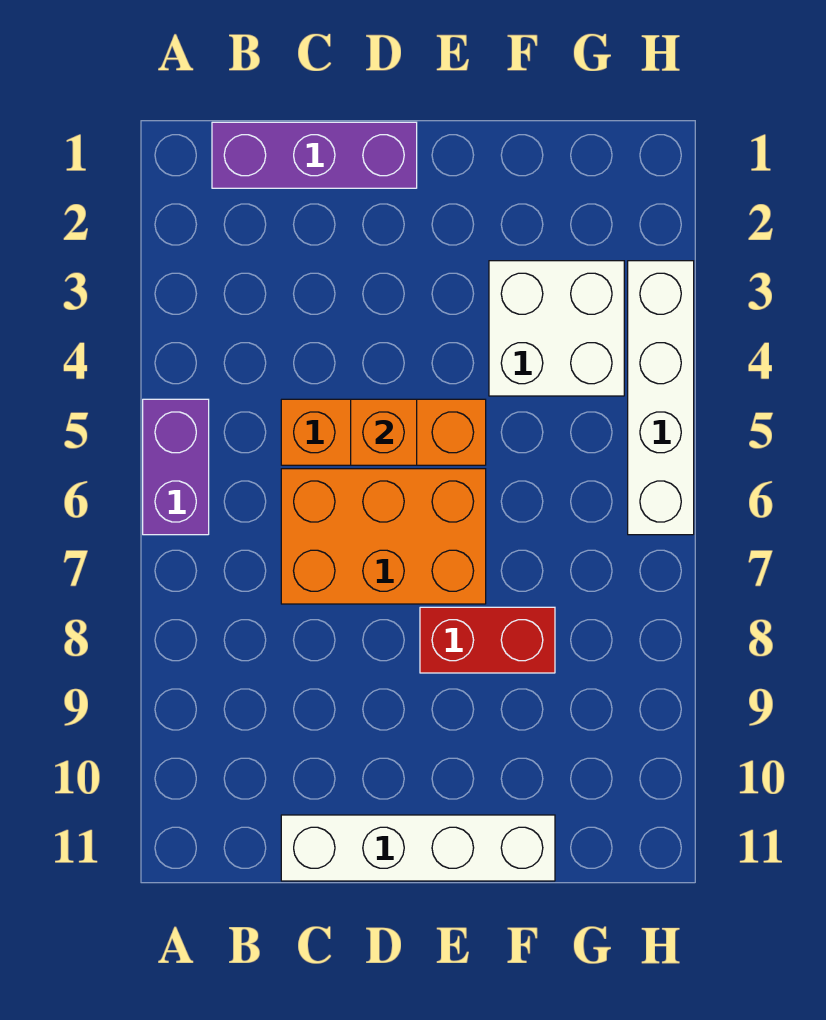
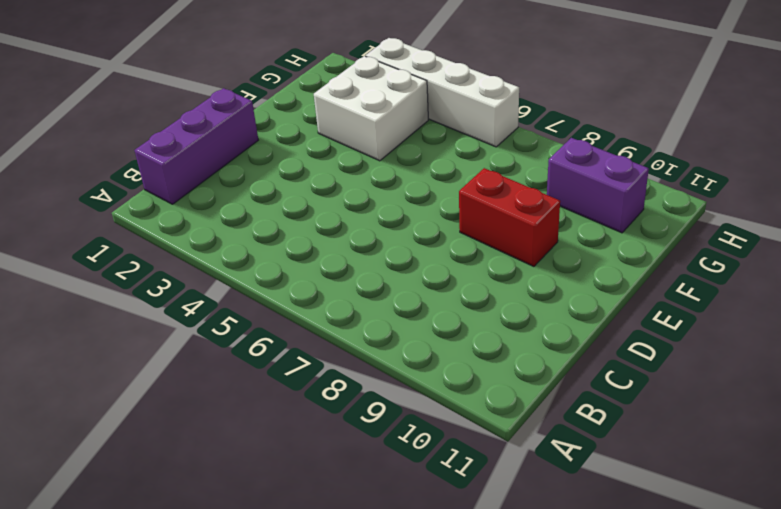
red 1x2 brick [459,168,560,267] -> red 1x2 brick turned to [420,607,555,673]
purple 1x2 brick [547,138,649,233] -> purple 1x2 brick moved to [143,399,209,535]
none -> orange 1x3 brick [281,399,486,465]
none -> orange 2x3 brick [281,469,486,604]

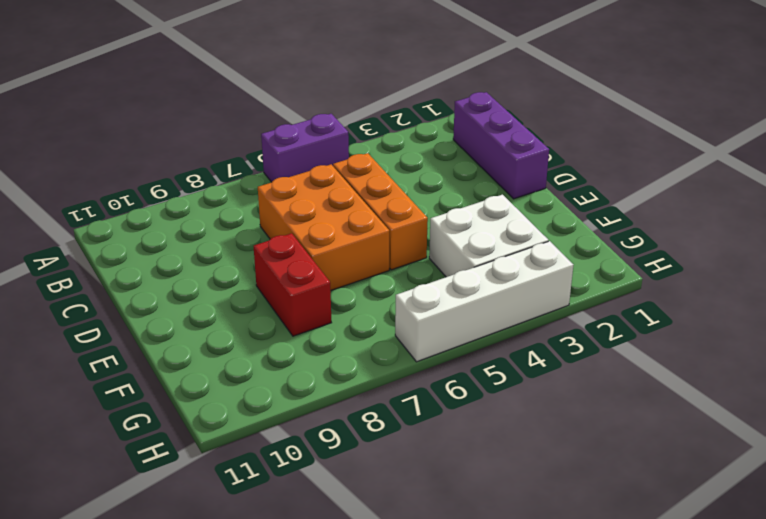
none -> white 1x4 brick [281,815,555,881]
none -> orange 1x1 brick [351,399,417,465]

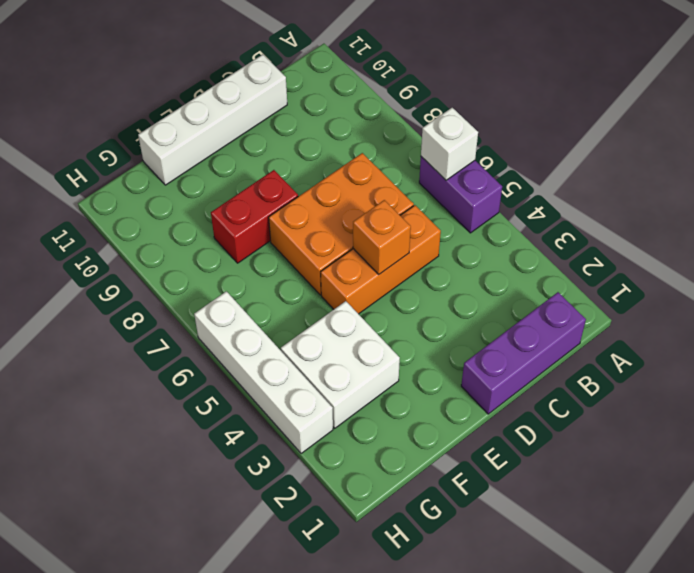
white 1x1 brick [421,108,478,180] -> none

